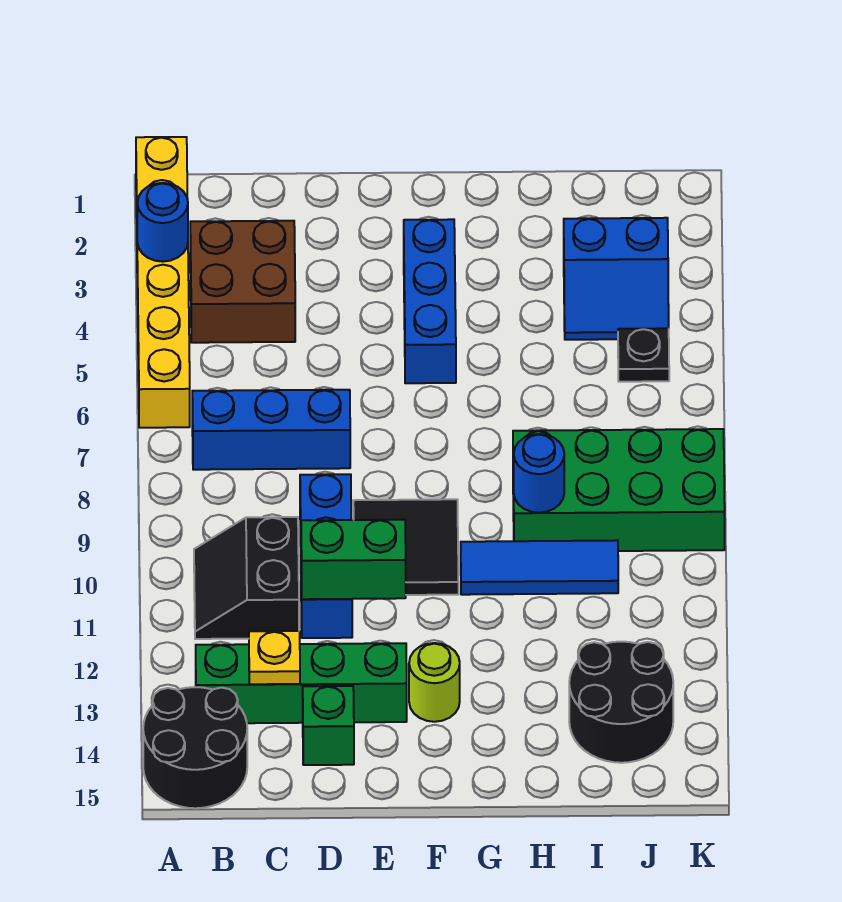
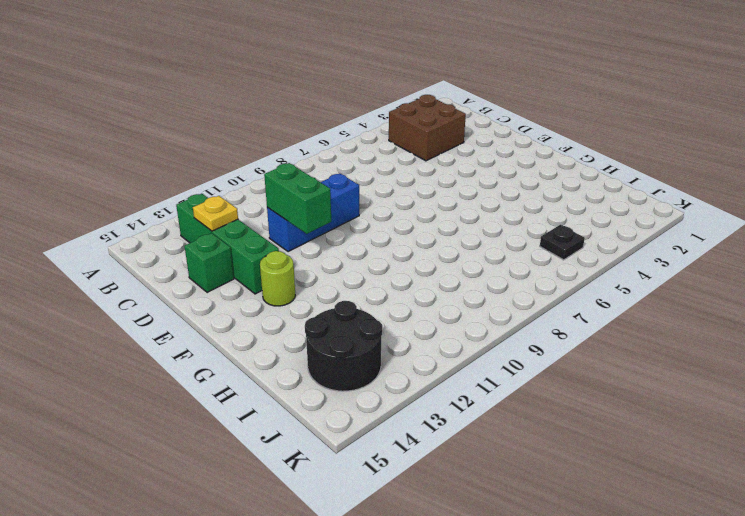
none -> yellow 1x6 brick [136,137,190,428]
none -> black 2x2 round brick [143,687,247,808]
none -> blue 1x3 brick [192,390,350,470]

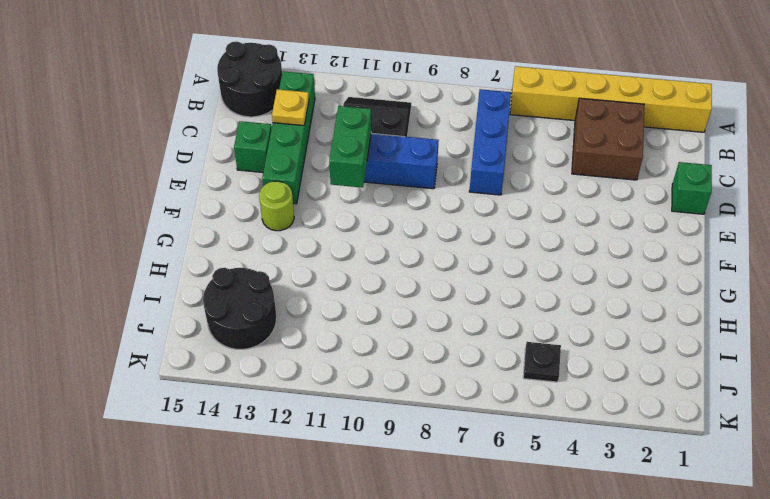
green 1x1 brick [672,162,712,214] -> none
none -> black 2x2 tile [353,499,459,595]
none -> blue 1x3 brick [404,219,456,383]
none -> blue 1x3 tile [461,540,618,595]

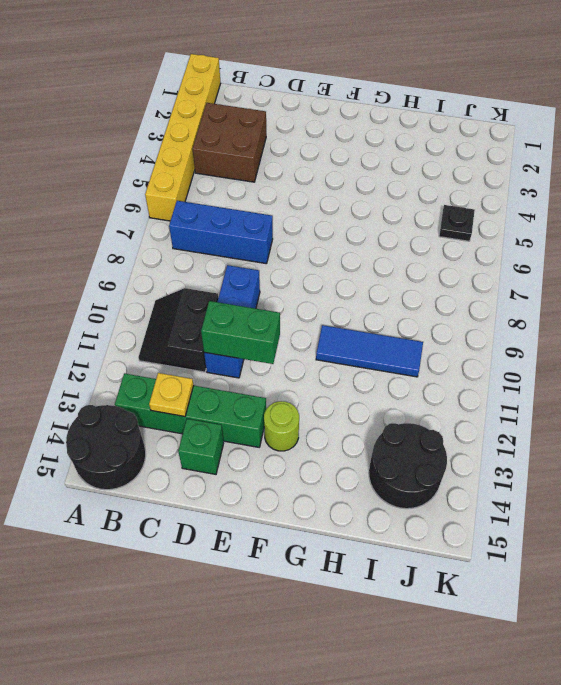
none -> black 2x2 tile [353,499,459,595]
none -> blue 1x3 brick [404,219,456,383]
none -> green 2x4 brick [513,429,725,551]

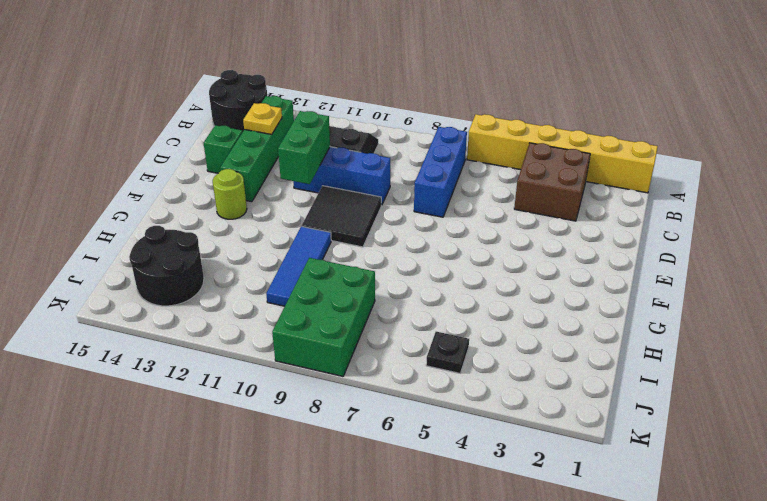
green 2x3 brick [272,258,375,376] -> green 2x4 brick [513,429,725,551]
none -> blue 1x3 brick [404,219,456,383]
none -> blue 2x2 slope [564,218,669,340]
none -> blue 1x1 round brick [137,183,188,262]

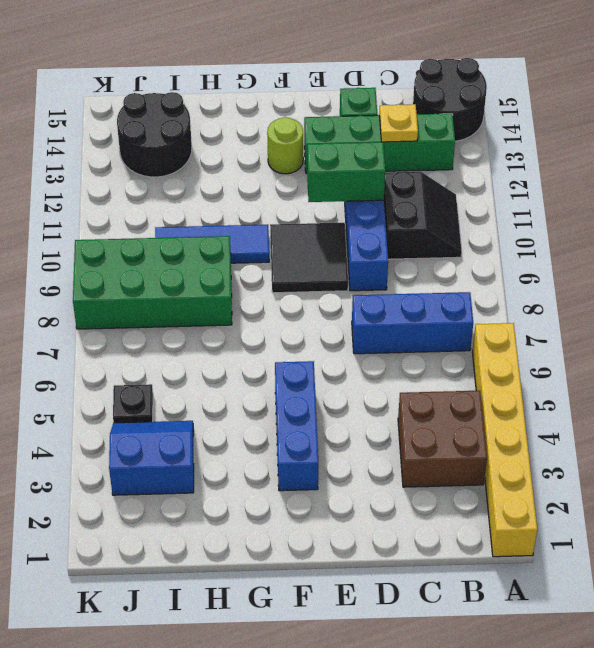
none -> blue 1x1 round brick [137,183,188,262]
none -> blue 1x1 round brick [514,434,564,513]

